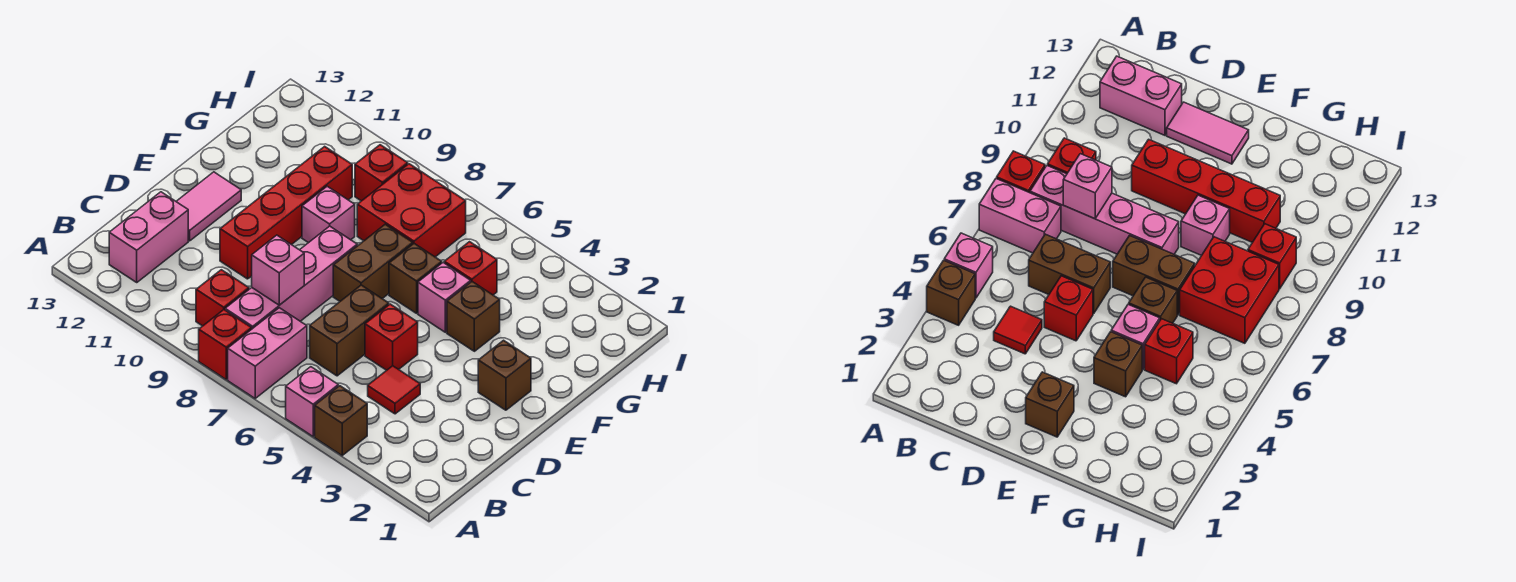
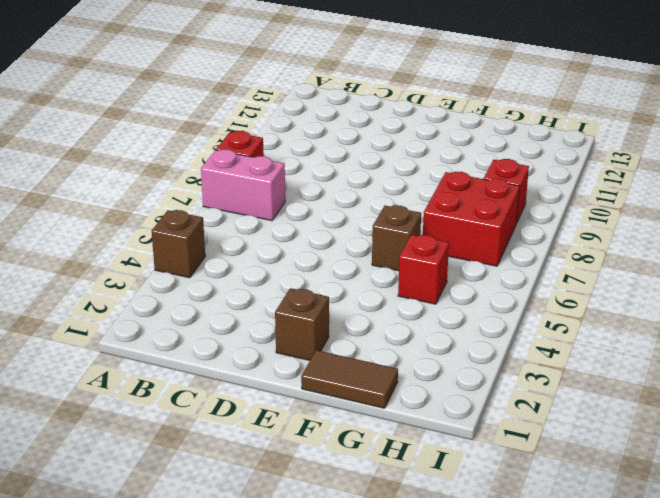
brown 1x2 tile [301,350,398,408] -> none
none -> pink 1x1 brick [286,367,338,436]
none -> pink 1x4 brick [225,226,357,329]
none -> red 1x1 brick [196,270,249,326]

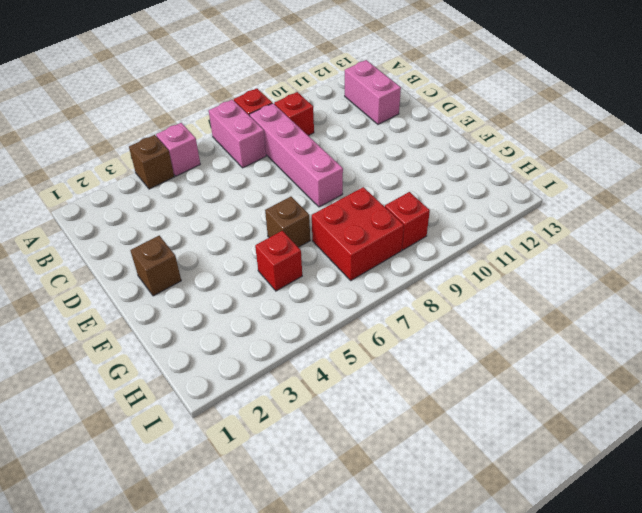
none -> red 1x1 tile [368,366,420,414]
none -> brown 1x2 brick [310,285,389,376]
none -> red 1x1 brick [365,304,418,370]

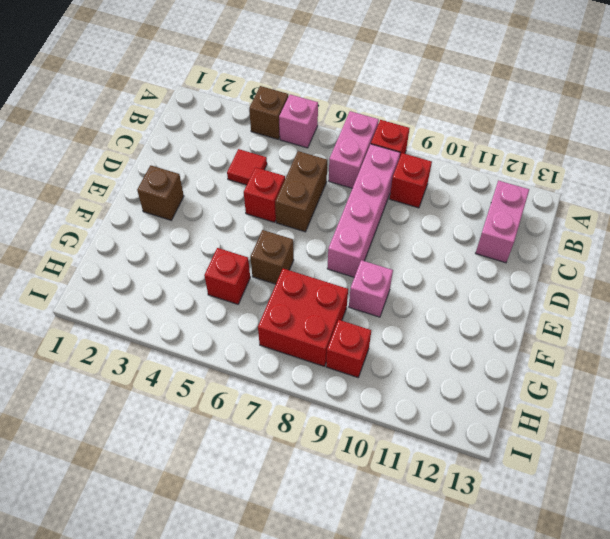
none -> red 1x4 brick [220,146,352,279]
none -> pink 1x2 tile [176,172,241,241]
none -> brown 1x2 brick [333,225,413,301]

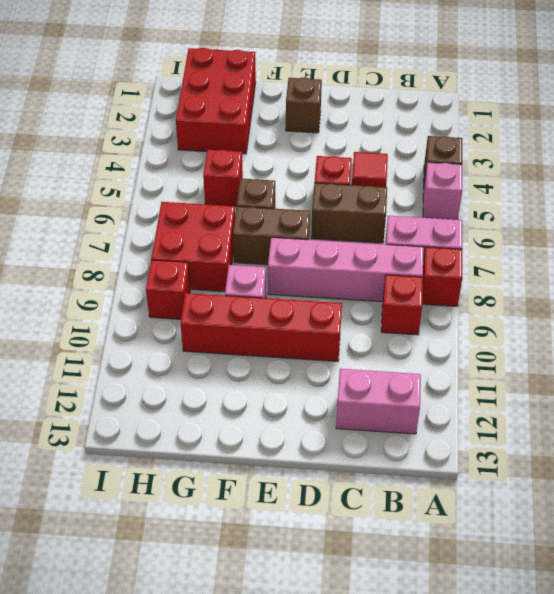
red 2x3 brick [176,48,256,154] -> none
none -> pink 1x2 tile [176,172,241,241]
none -> brown 1x1 brick [447,282,500,351]
none -> pink 1x1 brick [418,263,471,332]

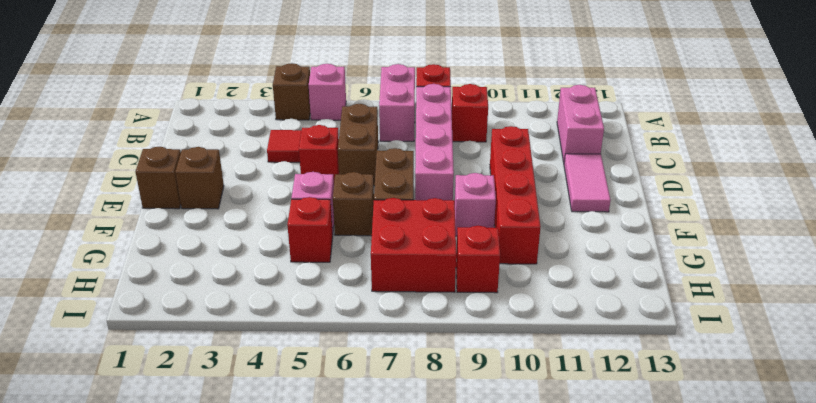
brown 1x1 brick [136,147,181,209] -> brown 1x1 brick moved to [447,282,500,351]
none -> pink 1x1 brick [252,235,304,305]

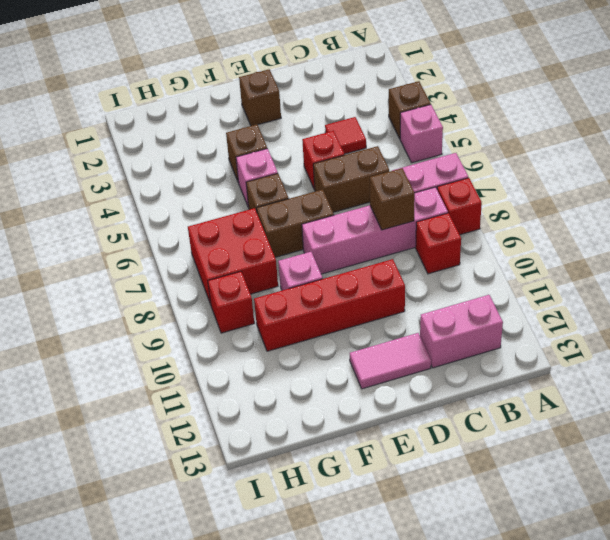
brown 1x1 brick [370,168,415,230] -> pink 1x1 brick [252,235,304,305]
none -> red 1x1 brick [444,242,497,295]

